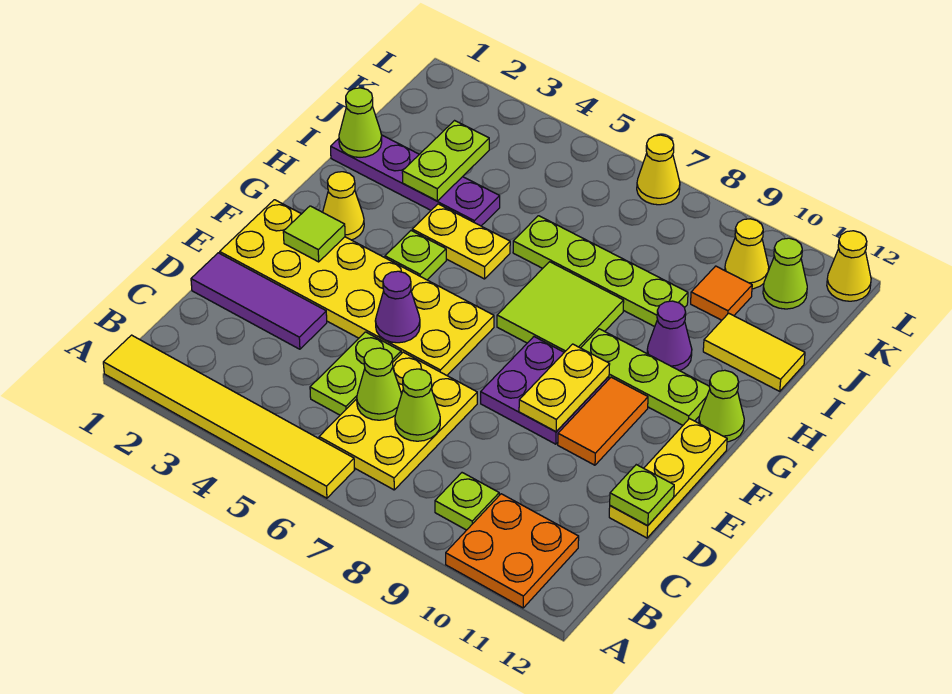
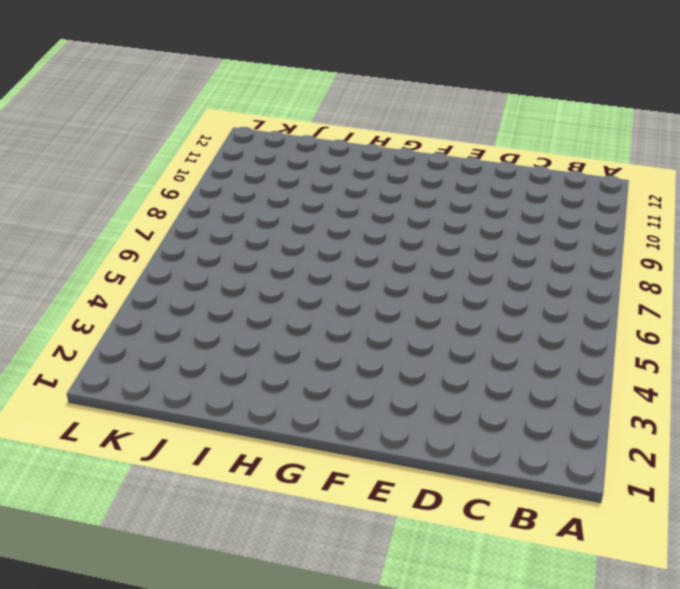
none -> yellow 1x6 tile [103,335,354,498]
none -> orange 2x2 plate [446,494,579,608]
none -> yellow 2x3 plate [319,352,477,490]
none -> lime 1x1 plate [435,473,499,530]

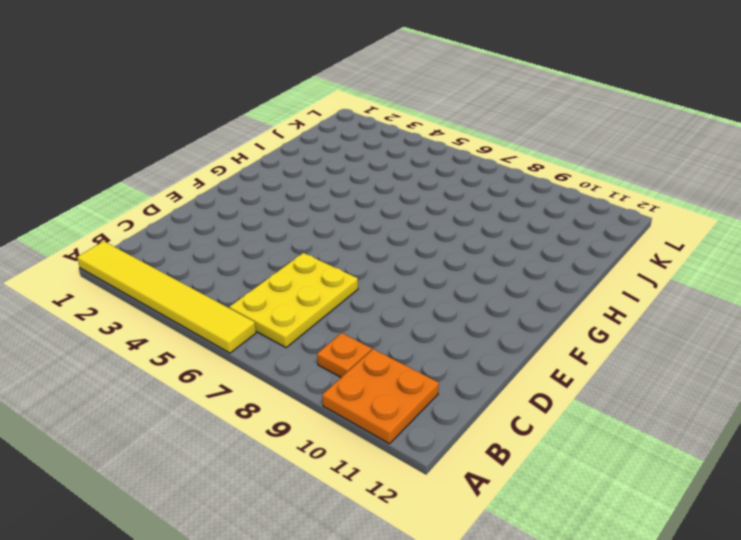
orange 1x1 plate [317,333,372,377] -> lime 1x1 plate [435,473,499,530]
none -> lime 1x2 plate [310,332,401,415]
none -> purple 1x3 tile [191,253,327,349]
none -> yellow 1x3 plate [609,419,727,538]
none -> yellow 2x6 plate [220,200,494,375]

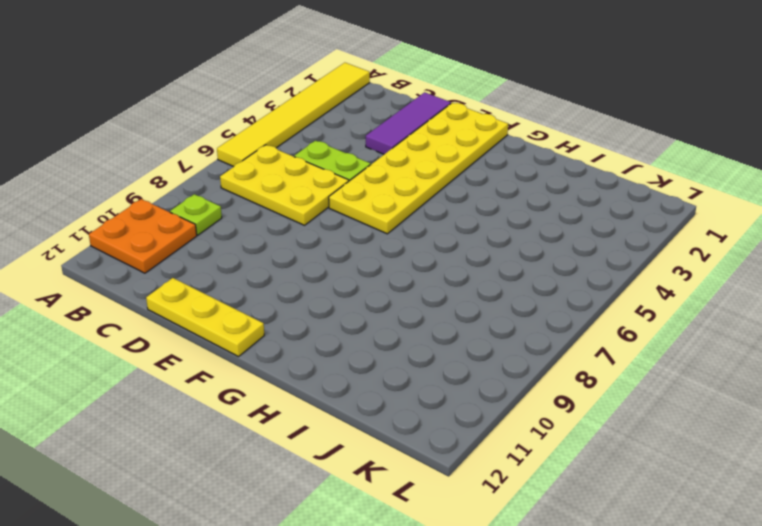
none -> purple 2x2 plate [481,337,609,444]
none -> orange 1x2 tile [558,377,648,465]
none -> yellow 1x1 cone [323,172,364,240]
none -> lime 1x1 plate [385,231,446,280]

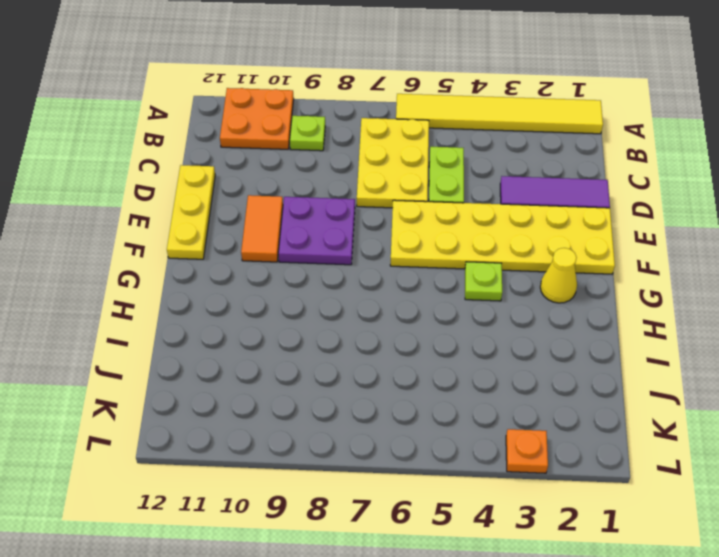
orange 1x1 plate [506,429,548,473] -> none
none -> lime 2x2 tile [497,262,624,352]
none -> lime 1x3 plate [581,329,710,425]
none -> lime 1x1 cone [699,370,744,442]
none -> yellow 1x2 plate [412,204,510,279]

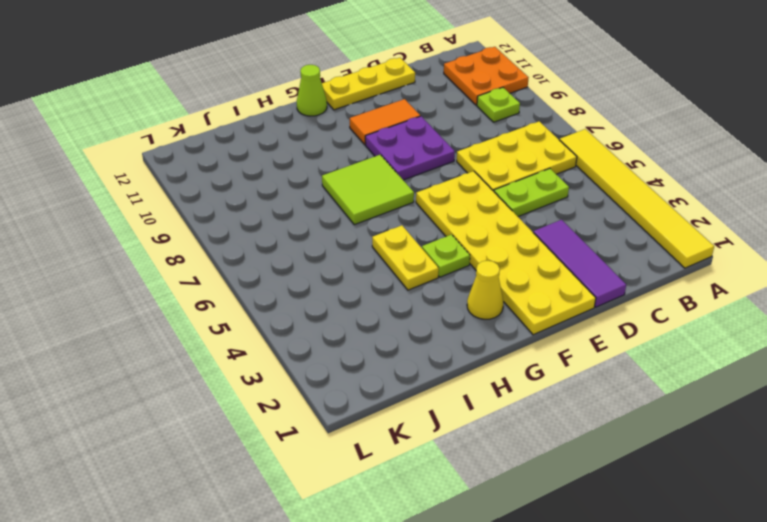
none -> lime 1x3 plate [581,329,710,425]
none -> purple 1x1 cone [647,301,692,371]
none -> purple 1x4 plate [331,135,500,226]
none -> lime 1x4 plate [513,216,688,327]

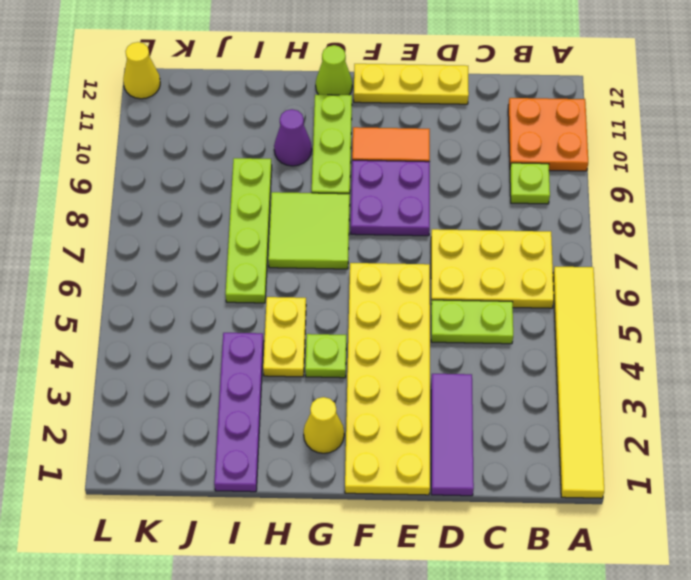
none -> yellow 1x2 tile [703,313,805,391]
none -> orange 1x1 tile [691,266,752,320]
none -> yellow 1x1 cone [725,219,769,289]
none -> lime 1x1 cone [763,238,807,309]

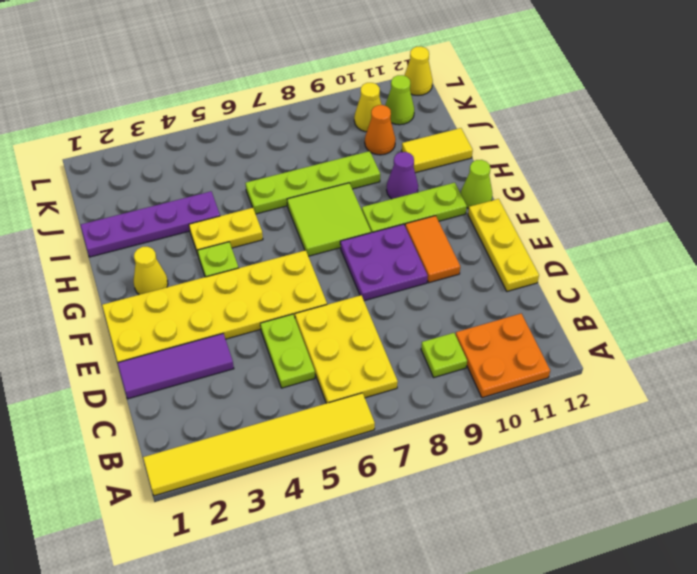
orange 1x1 cone [365,105,396,155] -> orange 1x1 tile [691,266,752,320]
none -> yellow 1x1 cone [637,135,680,205]
none -> lime 1x1 cone [357,348,401,420]
none -> lime 1x1 cone [395,369,440,441]
none -> lime 1x1 plate [610,465,674,526]

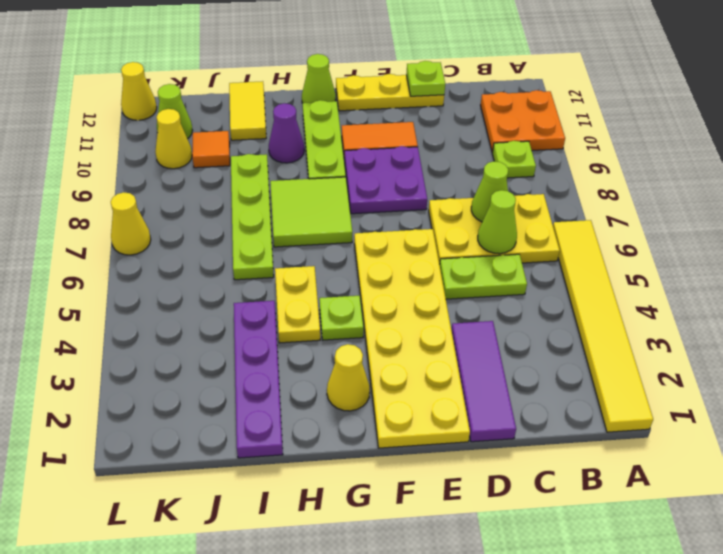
none -> purple 1x1 cone [375,271,420,343]
none -> yellow 1x2 plate [519,344,610,431]
none -> lime 1x1 tile [283,206,345,262]
none -> lime 1x1 cone [339,88,382,157]

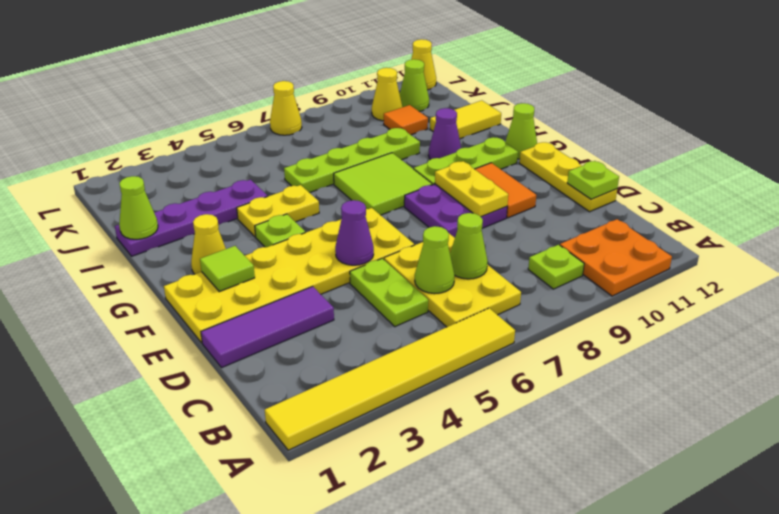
none -> lime 1x2 plate [402,121,489,201]

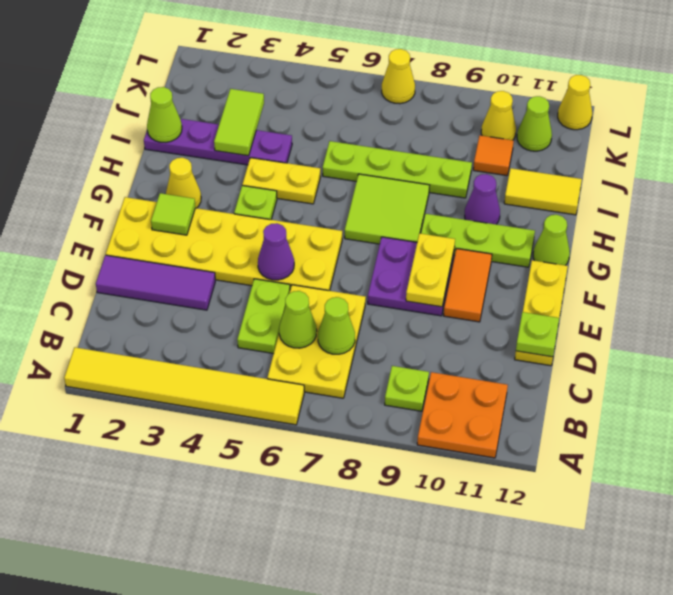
lime 1x2 tile [214,89,264,156] -> lime 1x2 plate [402,121,489,201]

